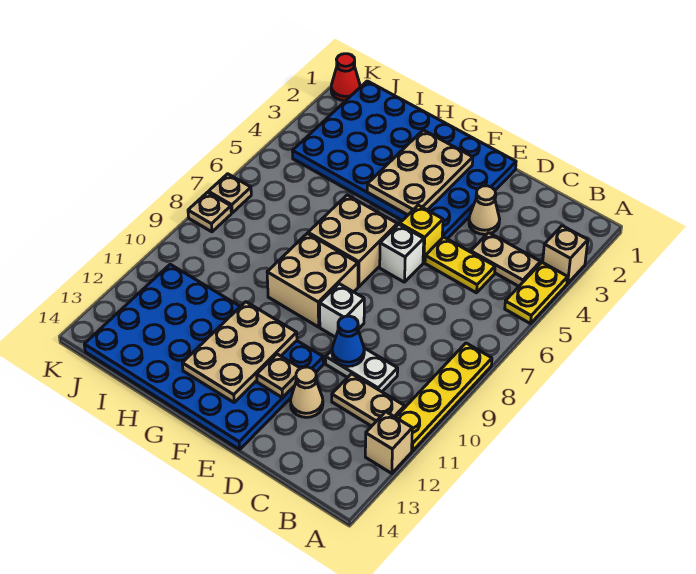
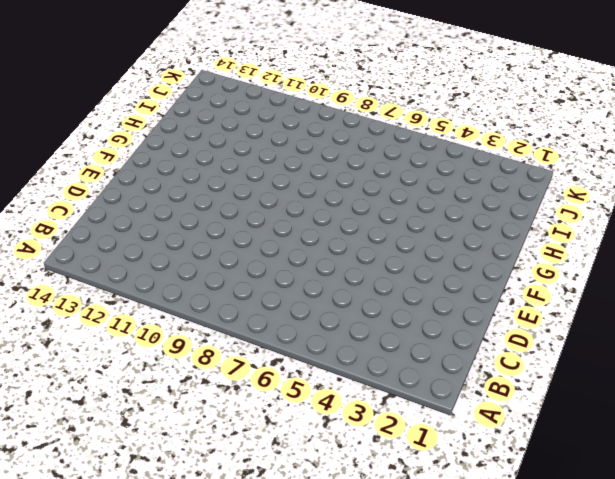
none -> tan 1x1 brick [543,226,588,283]
none -> yellow 1x2 plate [505,262,568,324]
none -> yellow 1x4 plate [396,343,492,451]

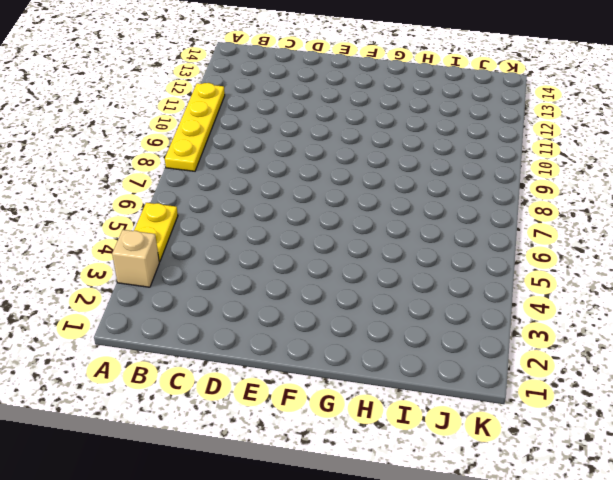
none -> tan 1x1 brick [365,412,412,473]
none -> tan 1x2 plate [471,233,541,286]
none -> tan 1x2 plate [332,374,405,426]

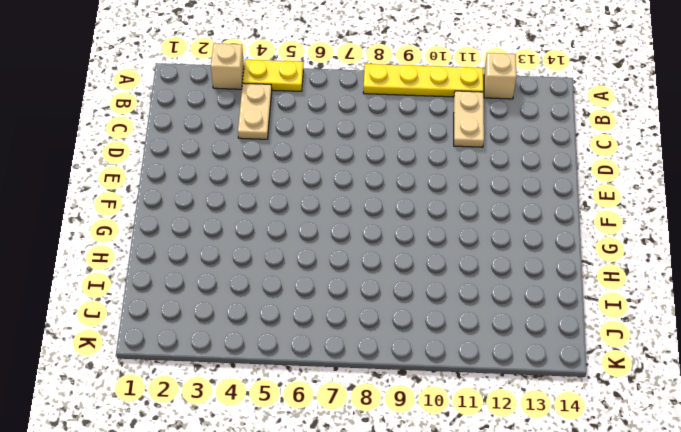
none -> yellow 1x2 plate [425,237,495,293]
none -> white 1x2 plate [326,348,398,392]
none -> tan 1x1 cone [469,186,500,234]

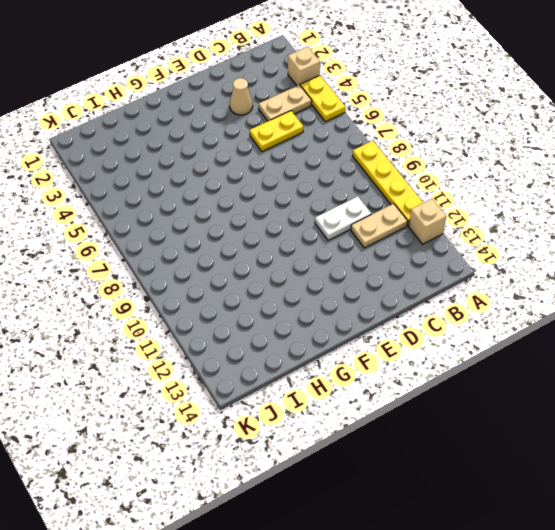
none -> tan 1x1 cone [290,367,323,417]
none -> blue 4x6 plate [292,81,516,239]
none -> yellow 1x1 brick [400,205,443,263]

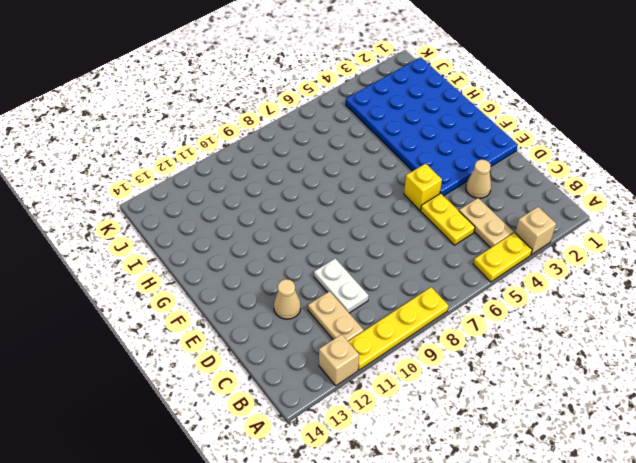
none -> white 1x1 brick [380,224,424,282]
none -> white 1x1 brick [320,284,364,337]
none -> blue 4x6 plate [84,264,324,450]

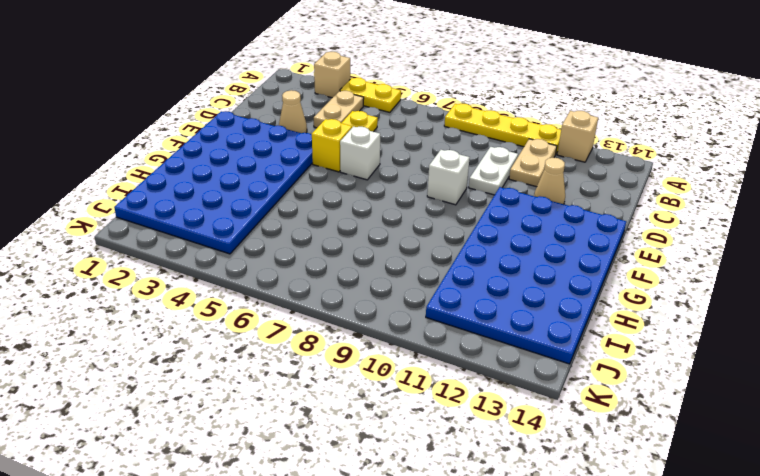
none -> tan 2x2 brick [308,195,398,287]
none -> tan 2x2 brick [267,233,358,327]
none -> red 1x1 cone [331,54,360,101]

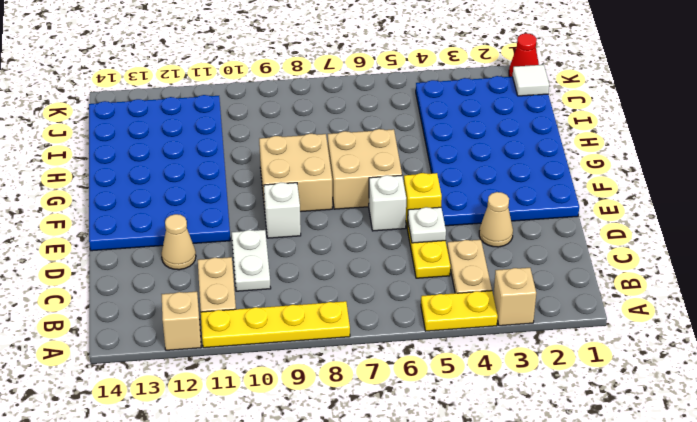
white 1x1 plate [408,207,446,243] -> none
white 1x1 tile [513,65,549,96] -> none
none -> tan 1x1 plate [208,174,251,213]
none -> tan 1x1 plate [188,192,231,232]
none -> blue 1x1 cone [332,316,364,366]

